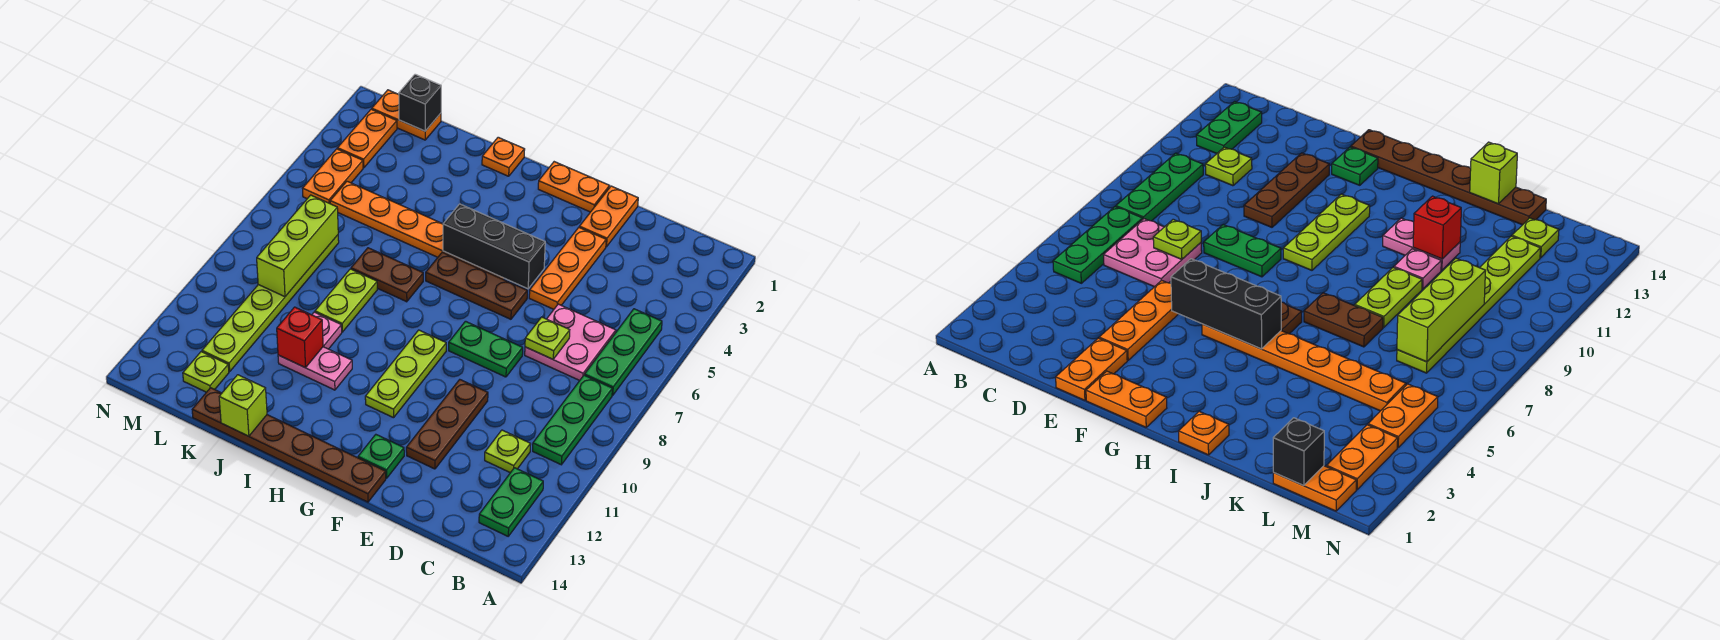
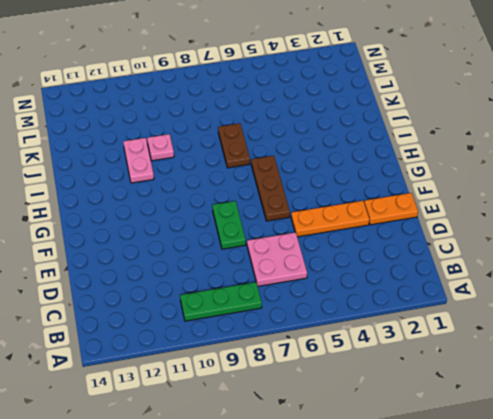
none -> green 1x3 plate [585,309,662,395]
none -> green 1x2 plate [479,468,543,536]
none -> lime 1x1 plate [485,430,531,473]
none -> brown 1x3 plate [406,380,488,469]

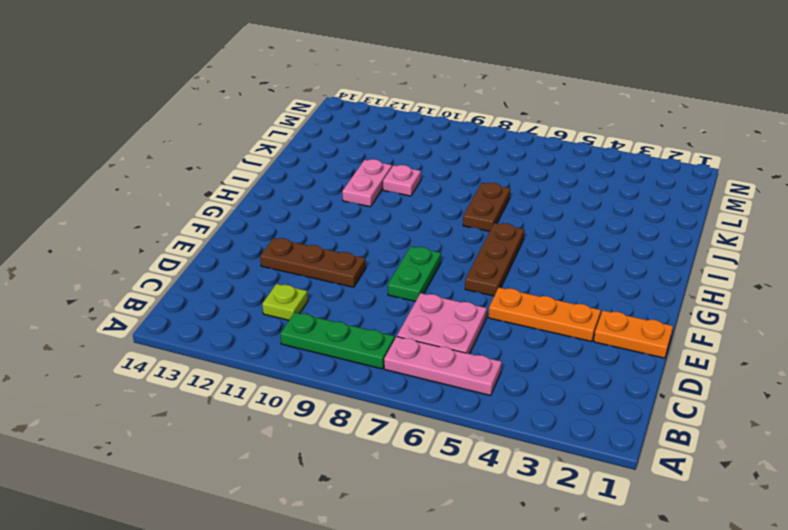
pink 1x3 plate [384,337,502,395] -> green 1x3 plate [585,309,662,395]
none -> green 1x2 plate [479,468,543,536]
none -> orange 1x2 plate [538,162,610,212]
none -> green 1x1 plate [358,435,404,478]
none -> brown 1x6 plate [192,388,386,502]

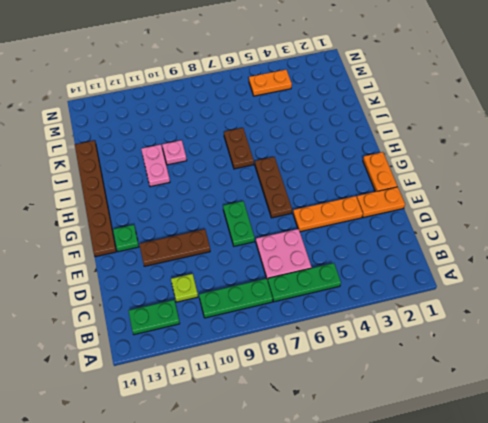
none -> orange 1x6 plate [330,181,504,279]
none -> lime 1x3 plate [365,330,446,418]
none -> orange 1x1 plate [482,137,525,176]
none -> lime 1x2 plate [315,269,377,332]

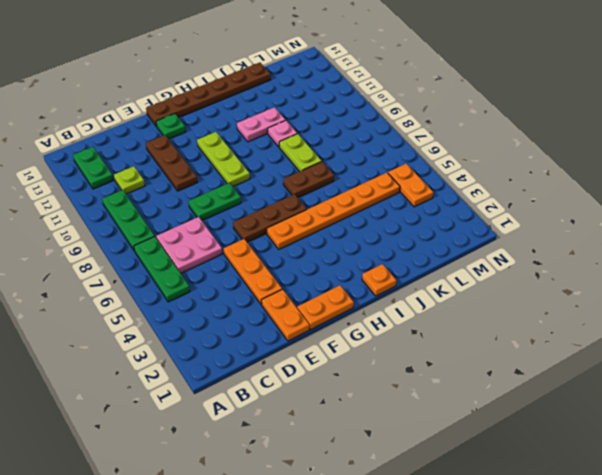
none -> orange 1x2 plate [372,90,441,140]
none -> lime 1x6 plate [202,235,339,372]
none -> lime 1x1 plate [183,352,229,392]
none -> orange 1x2 plate [338,109,397,168]

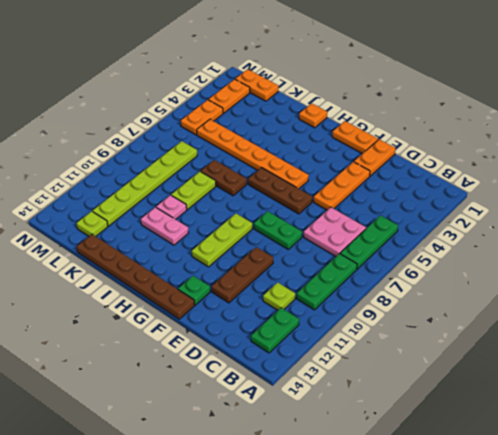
none -> lime 1x1 plate [525,317,570,359]
none -> black 1x3 brick [443,204,545,289]
none -> red 1x1 brick [277,307,323,368]
none -> lime 1x1 brick [219,375,267,436]

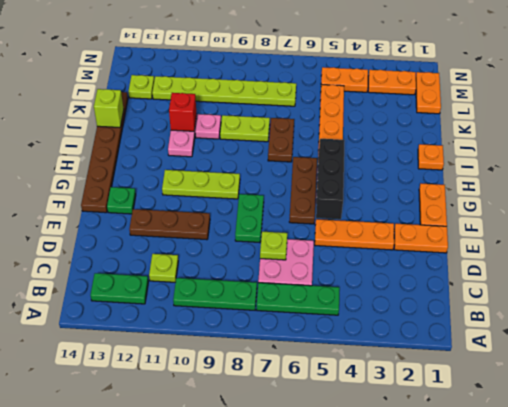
none -> black 1x1 brick [399,74,441,131]
none -> lime 1x3 brick [257,195,338,297]

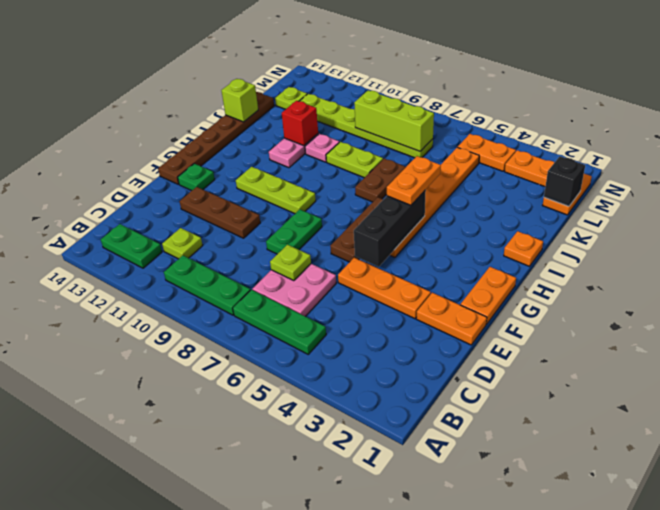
orange 1x2 plate [387,156,441,205] -> none

